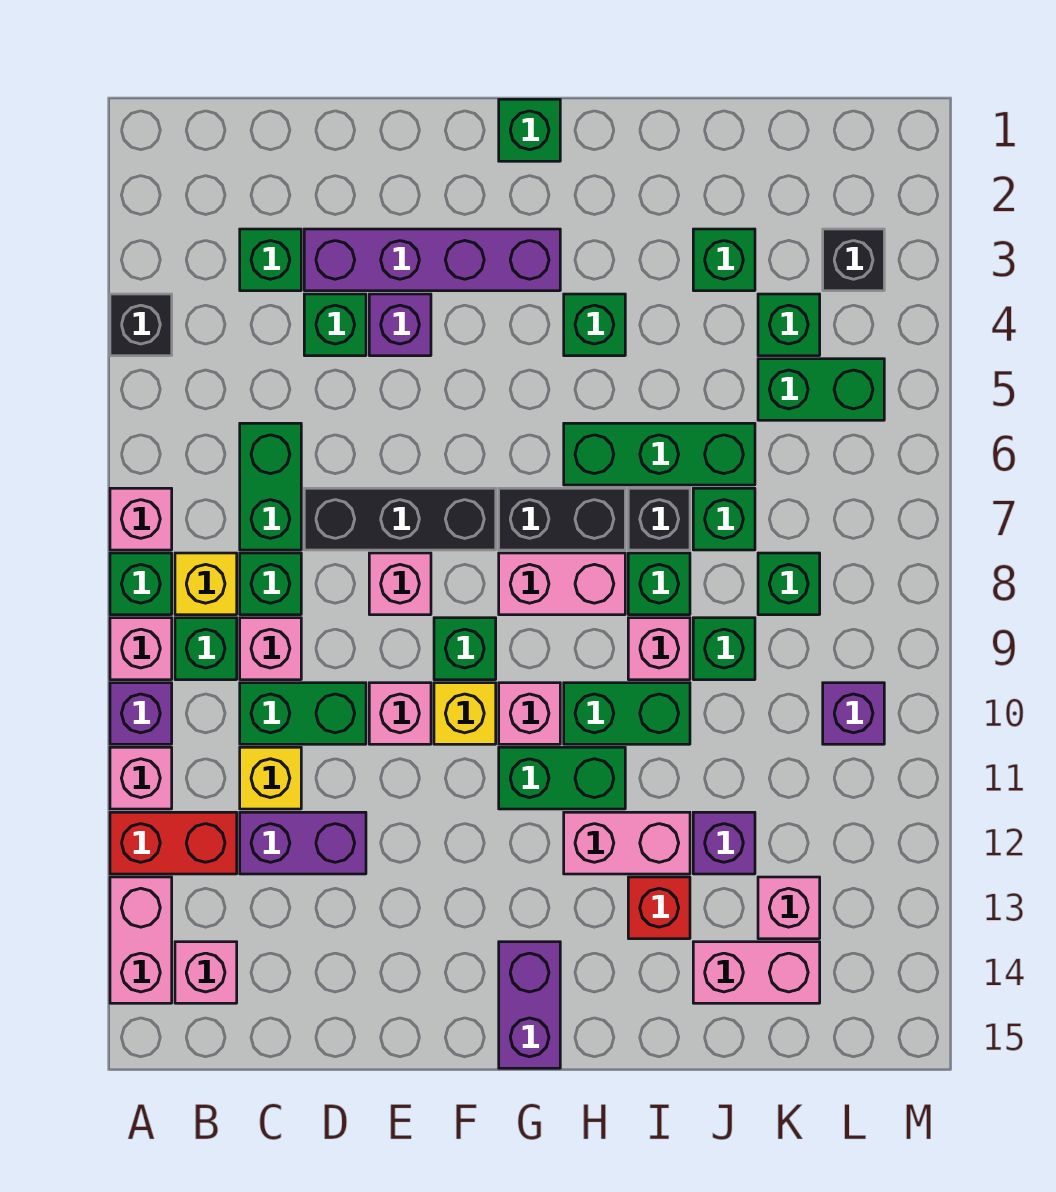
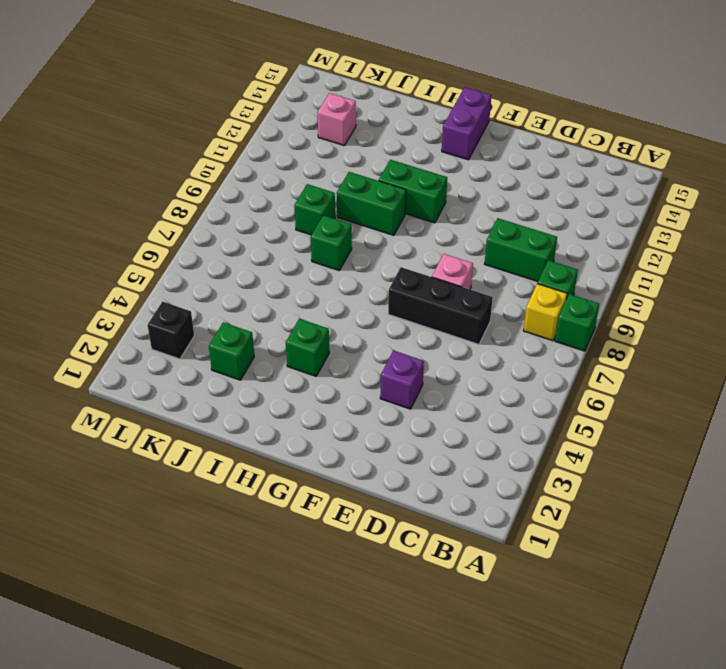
none -> black 1x1 brick [110,294,172,356]
none -> pink 1x1 brick [110,488,172,550]
none -> pink 1x1 brick [110,618,172,680]
none -> purple 1x1 brick [110,683,172,744]

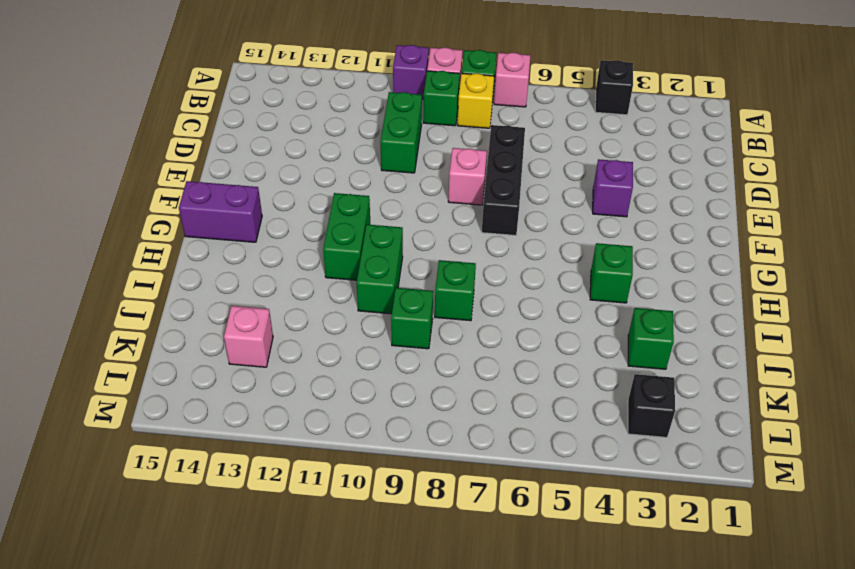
none -> pink 1x1 brick [110,747,172,809]
none -> red 1x2 brick [110,812,237,874]
none -> pink 1x2 brick [110,877,172,1003]
none -> pink 1x1 brick [175,942,237,1003]

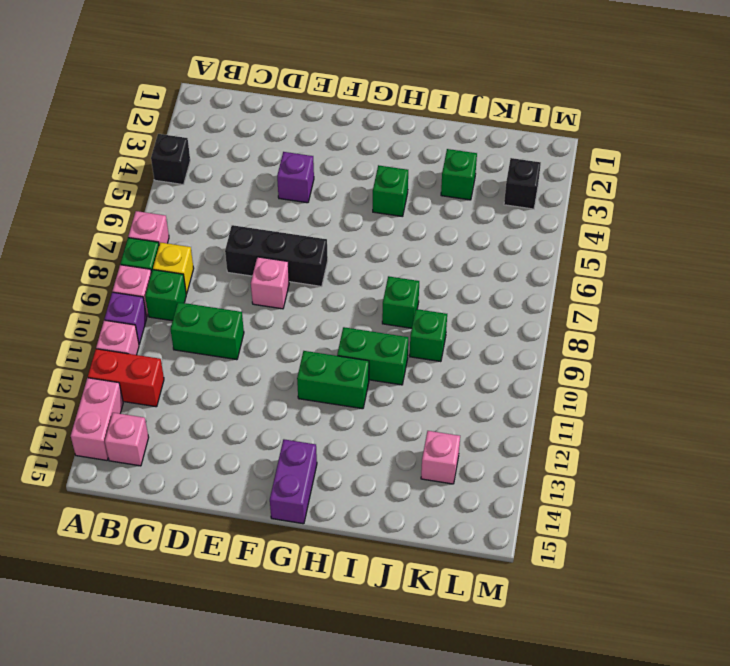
none -> green 1x1 brick [240,229,301,291]
none -> green 1x2 brick [240,423,301,550]
none -> green 1x1 brick [240,553,301,615]
none -> pink 1x1 brick [240,618,301,680]

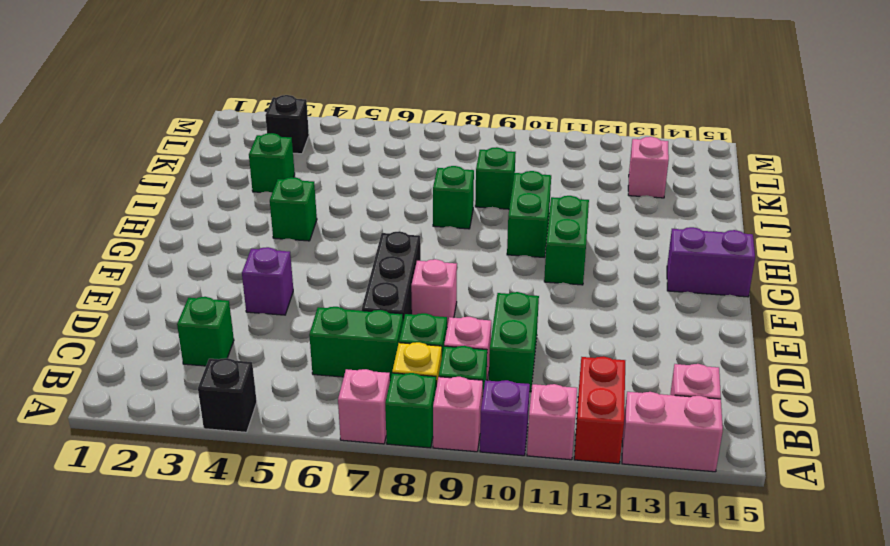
none -> yellow 1x1 brick [240,747,301,809]
none -> purple 1x2 brick [240,812,366,874]
none -> purple 1x4 brick [304,229,560,291]
none -> green 1x1 brick [304,294,366,356]

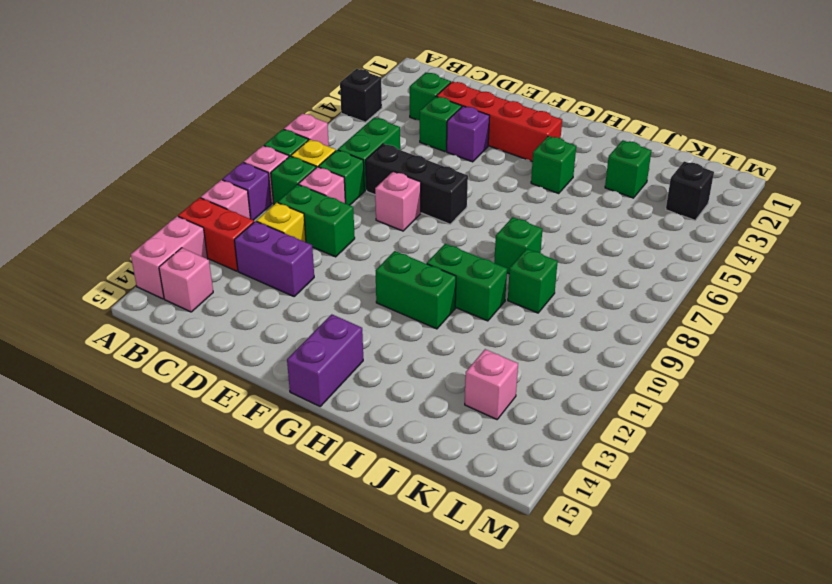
red 1x4 brick [437,82,562,162] -> purple 1x4 brick [304,229,560,291]
none -> pink 1x1 brick [369,683,431,744]
none -> green 1x1 brick [434,618,496,680]
none -> yellow 1x1 brick [434,683,496,744]
none -> green 1x1 brick [499,99,560,161]

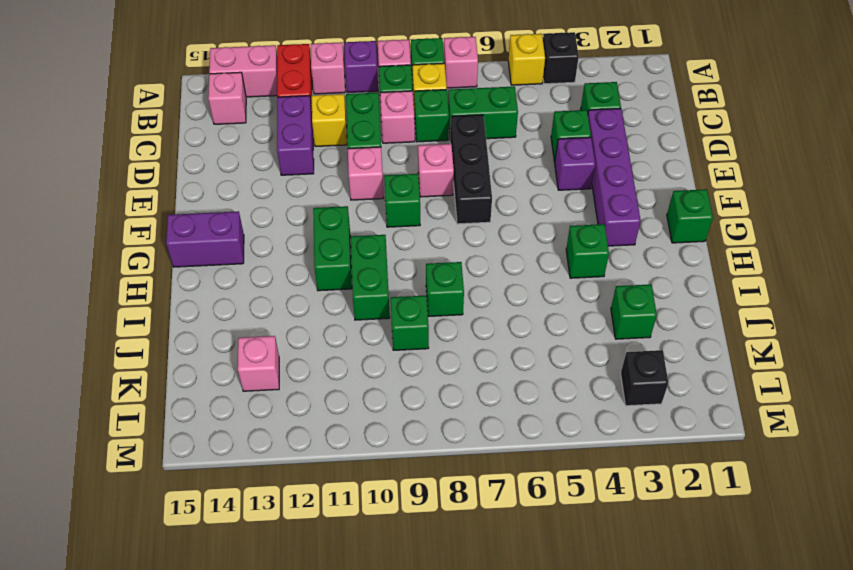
yellow 1x1 brick [508,34,545,85] -> yellow 1x1 brick moved to [434,683,496,744]
none -> black 1x2 brick [499,488,625,550]
none -> pink 1x2 brick [499,553,625,615]
none -> pink 1x1 brick [499,683,560,744]
none -> green 1x3 brick [564,423,755,485]

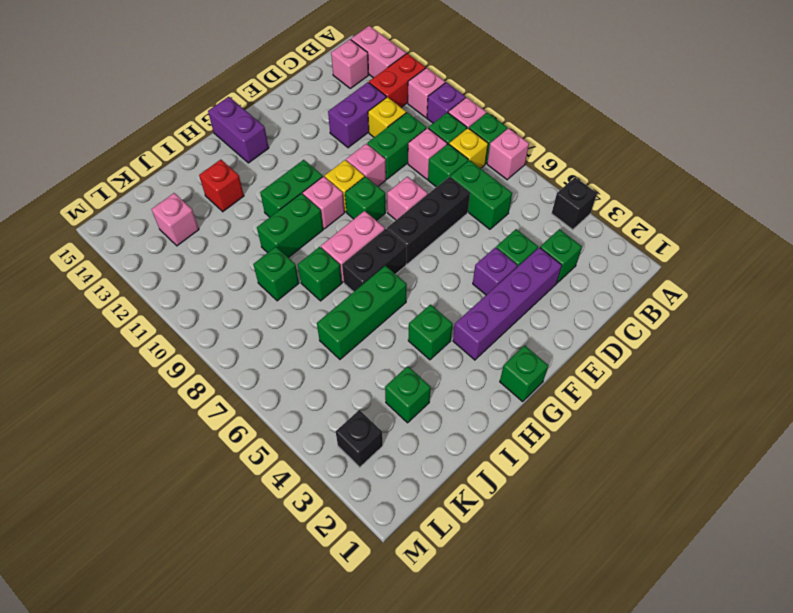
none -> pink 1x2 brick [564,812,690,874]
none -> black 1x1 brick [628,488,690,550]
none -> pink 1x1 brick [628,618,690,680]
none -> green 1x1 brick [693,488,755,550]

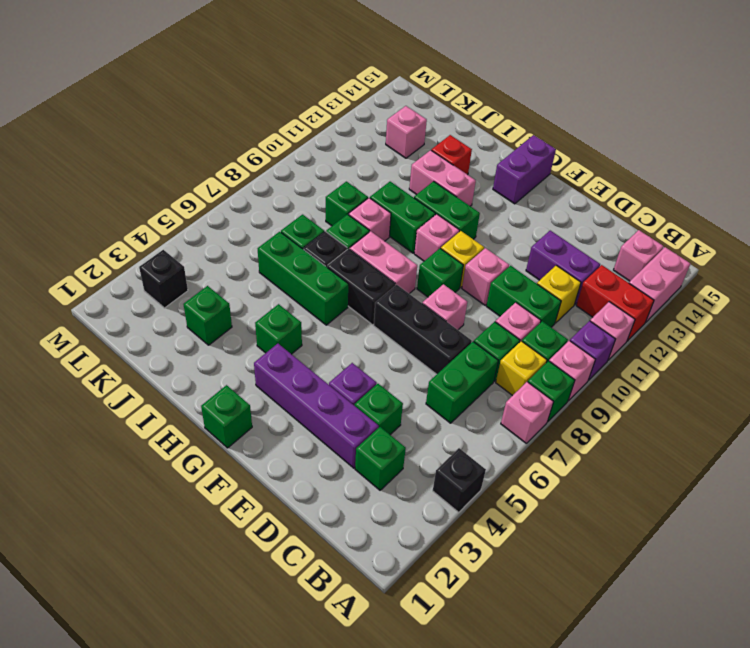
none -> purple 1x1 brick [693,812,755,874]
none -> pink 1x2 brick [693,942,820,1003]
none -> green 1x1 brick [758,294,820,356]
none -> green 1x2 brick [758,359,884,420]

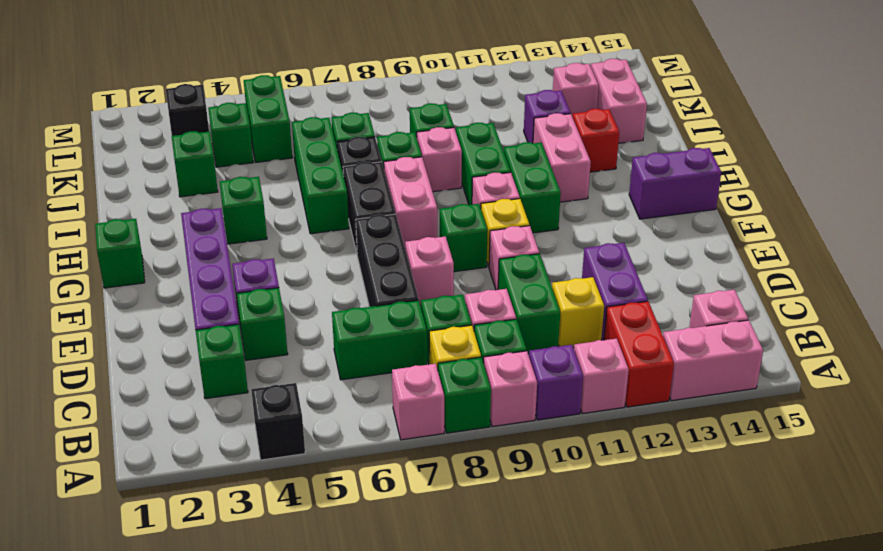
none -> green 1x1 brick [758,553,820,615]
none -> purple 1x1 brick [823,683,884,744]

